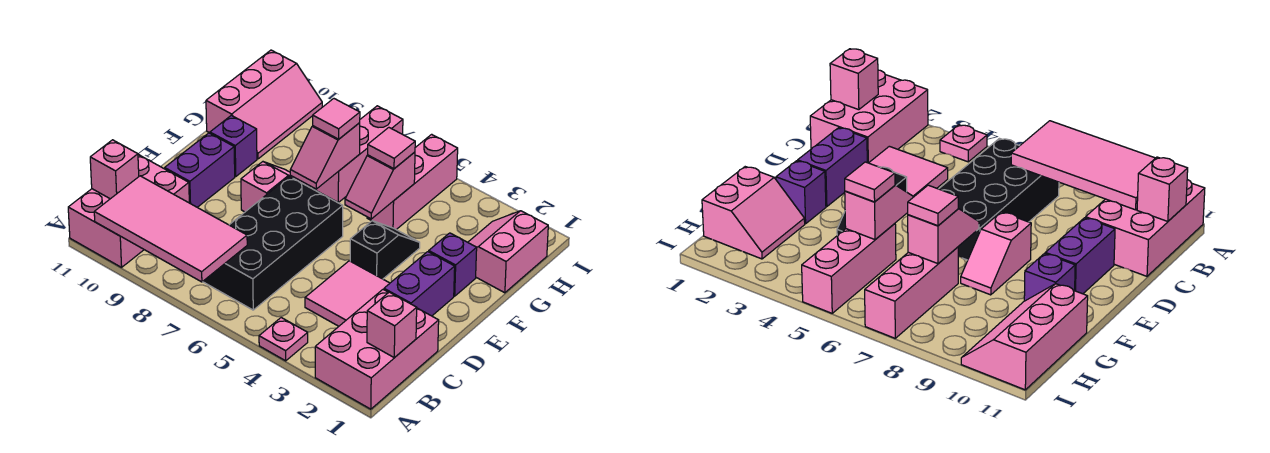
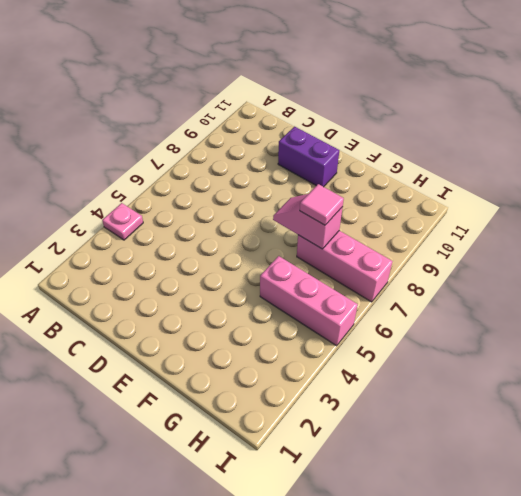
none -> pink 2x3 brick [315,290,439,409]
none -> pink 2x3 brick [68,155,189,267]
none -> black 2x4 brick [203,177,343,310]

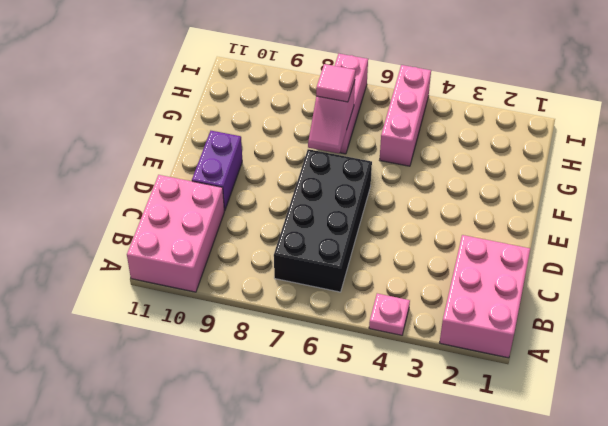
none -> pink 2x2 tile [305,261,390,326]
none -> purple 1x2 brick [384,252,455,316]
none -> black 1x2 slope [350,221,420,279]

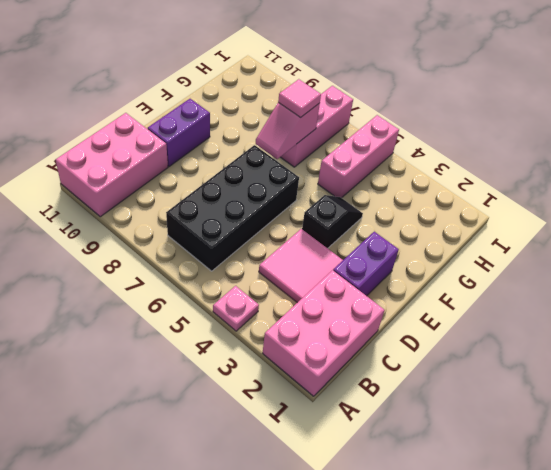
none -> pink 1x2 slope [241,162,310,212]
none -> purple 1x1 brick [429,233,477,296]
none -> purple 1x1 brick [210,115,257,176]

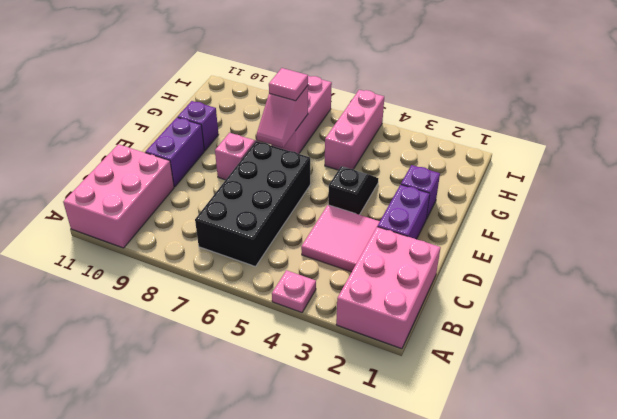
none -> pink 2x2 slope [468,211,548,293]
none -> pink 2x3 slope [206,50,322,159]
none -> pink 2x4 tile [94,176,247,282]

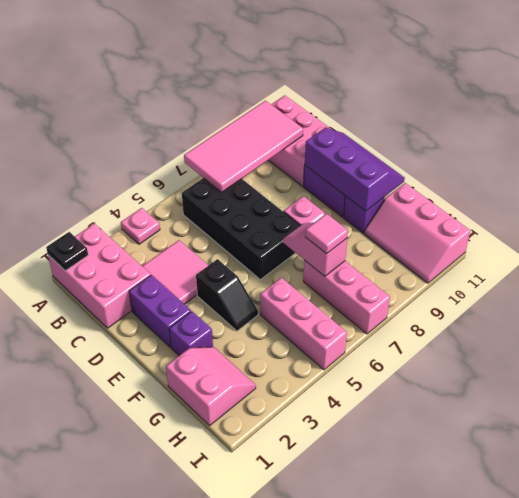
black 1x1 plate [46,232,88,271] -> none
purple 2x3 slope [305,128,405,211] -> none
none -> pink 1x1 brick [367,292,417,358]
none -> pink 1x1 brick [90,140,139,199]
none -> pink 1x2 slope [345,152,415,219]

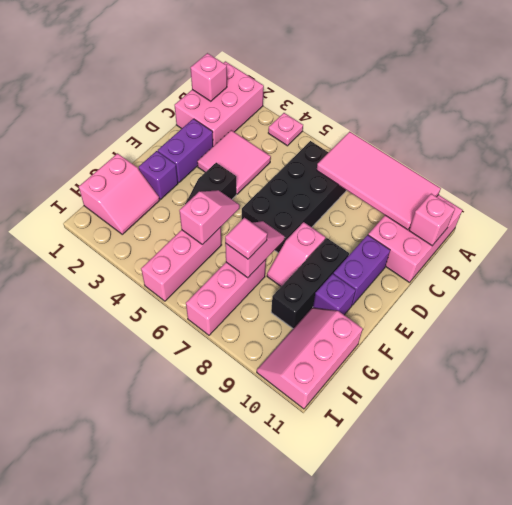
black 1x3 brick [271,238,349,328] -> none
none -> pink 1x1 tile [368,128,415,169]

